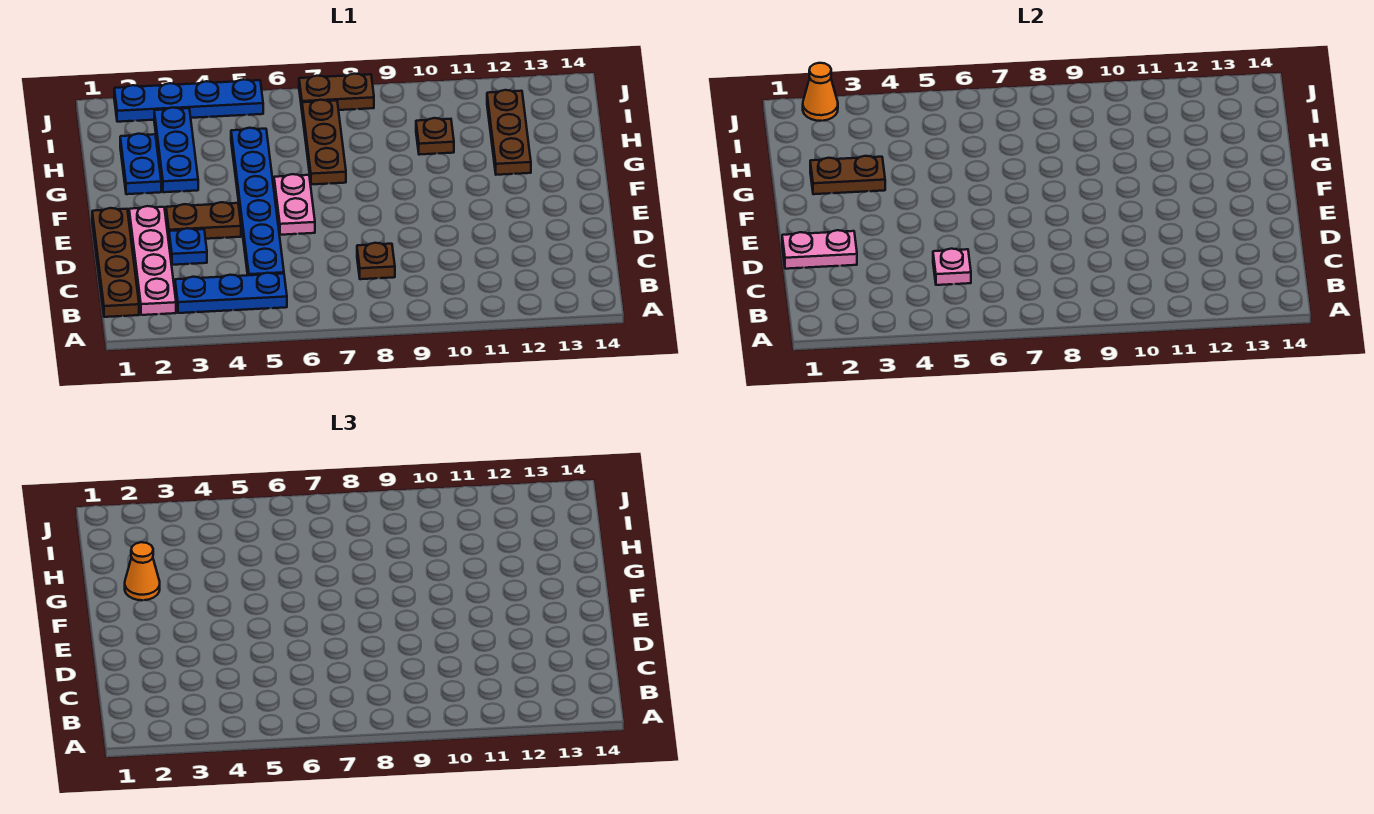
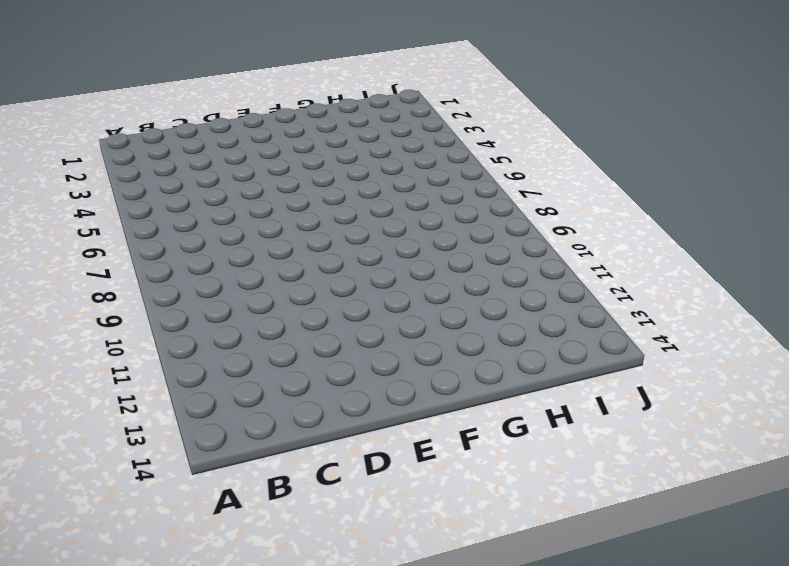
none -> brown 1x4 plate [92,208,139,317]
none -> pink 1x4 plate [129,206,176,315]
none -> blue 1x3 plate [175,273,287,313]

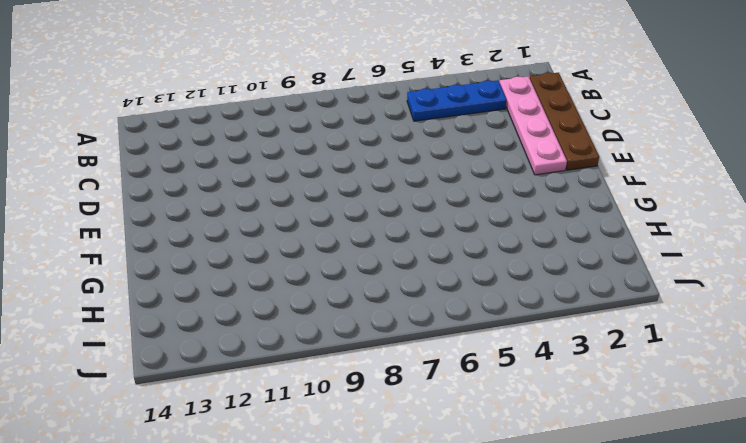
none -> blue 1x6 plate [231,128,284,275]
none -> brown 1x1 plate [357,243,395,279]
none -> blue 1x1 plate [169,228,207,265]

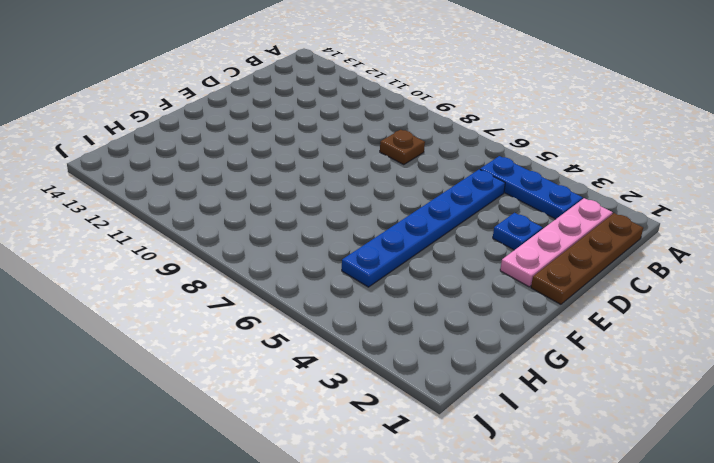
none -> brown 1x2 plate [166,202,241,239]
none -> pink 1x2 plate [274,174,315,235]
none -> blue 1x2 plate [120,134,161,194]

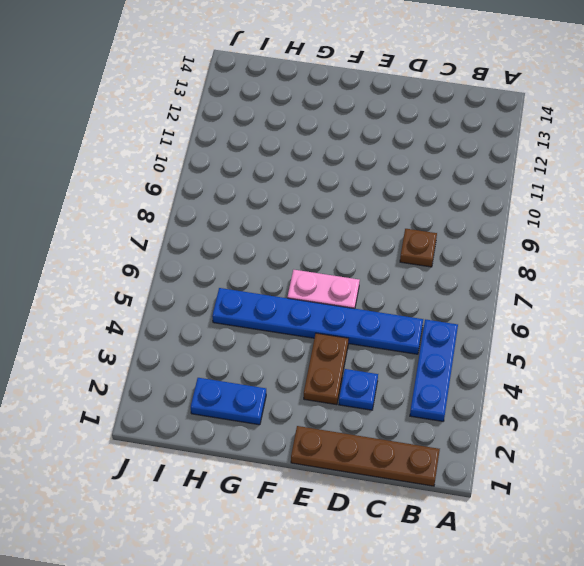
none -> pink 1x4 plate [129,206,176,315]
none -> blue 1x3 plate [154,108,198,192]
none -> brown 1x3 plate [302,100,346,185]

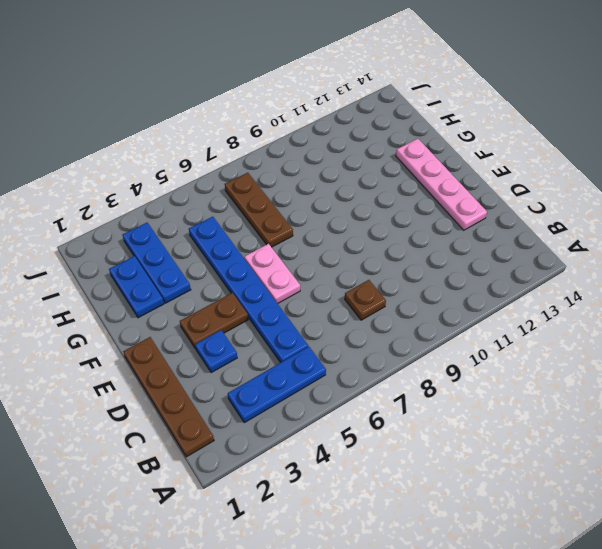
pink 1x4 plate [396,139,487,230] -> pink 1x4 plate moved to [129,206,176,315]
none -> brown 1x3 plate [487,90,531,175]
none -> brown 1x1 plate [416,118,454,155]
none -> blue 1x4 plate [114,79,263,122]

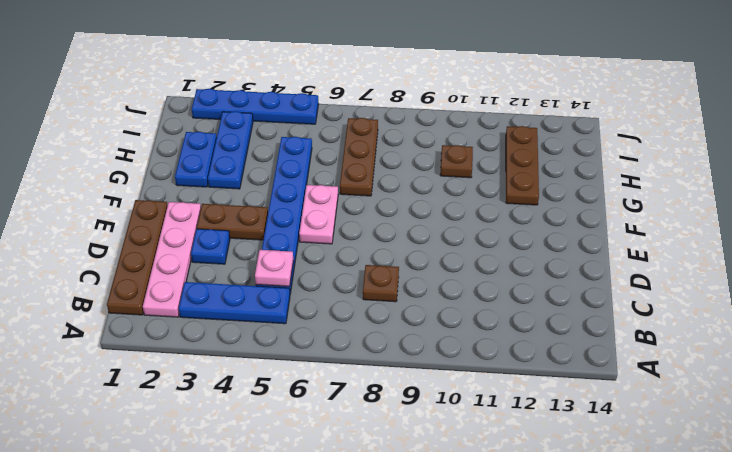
none -> brown 1x2 plate [299,74,374,110]
none -> pink 1x2 plate [782,230,857,269]
none -> brown 1x2 plate [810,156,885,194]

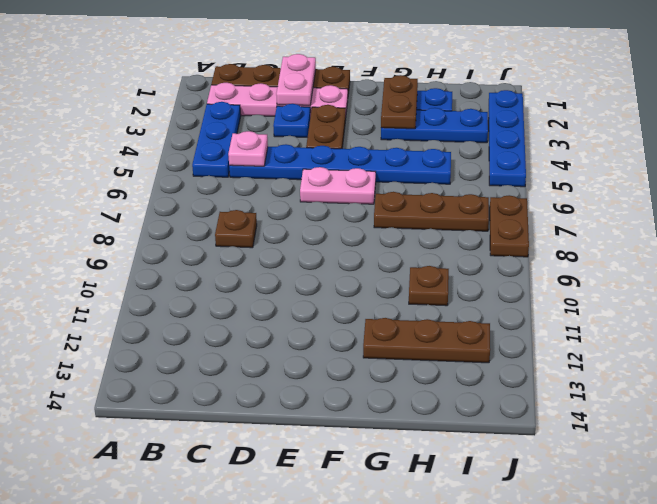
none -> orange 1x1 cone [803,63,838,121]
none -> orange 1x1 cone [125,542,160,600]

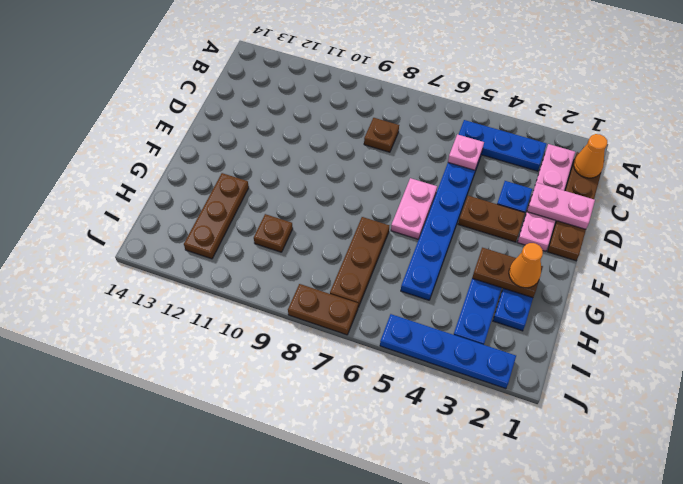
orange 1x1 cone [574,134,607,178] -> orange 1x1 cone moved to [803,63,838,121]

